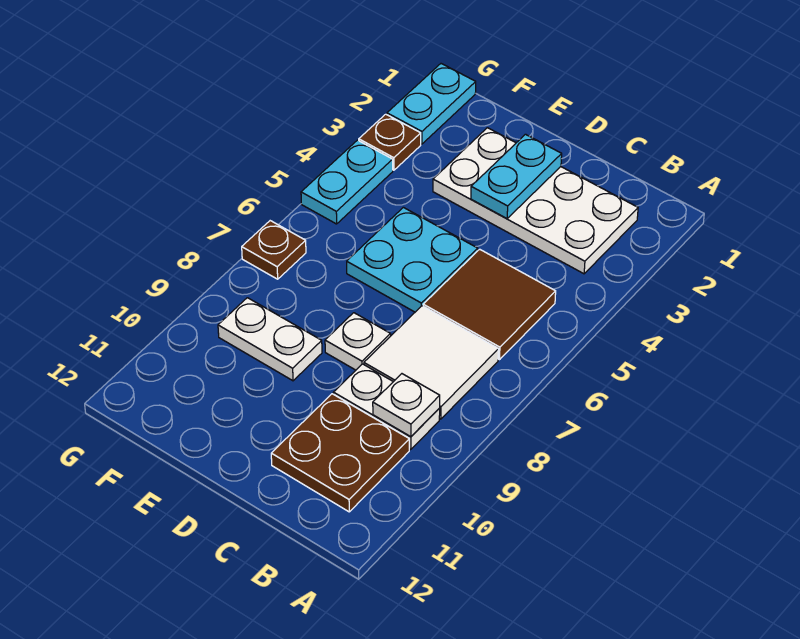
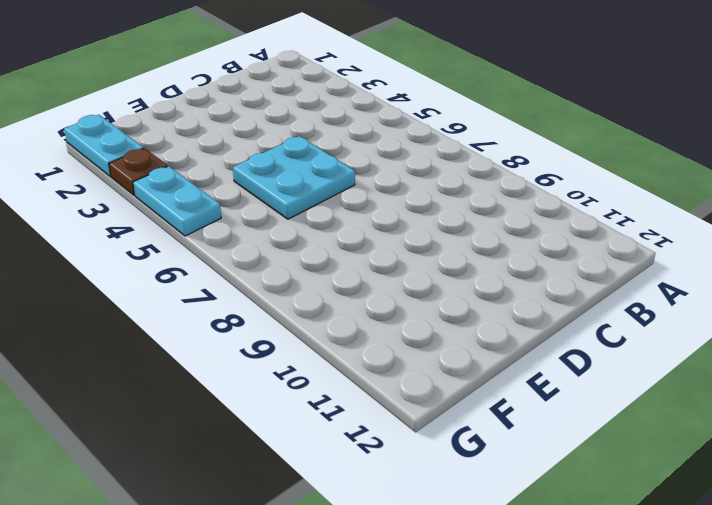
none -> white 2x4 plate [433,128,638,274]
none -> brown 2x2 tile [423,249,556,360]
none -> white 2x2 tile [364,306,499,419]

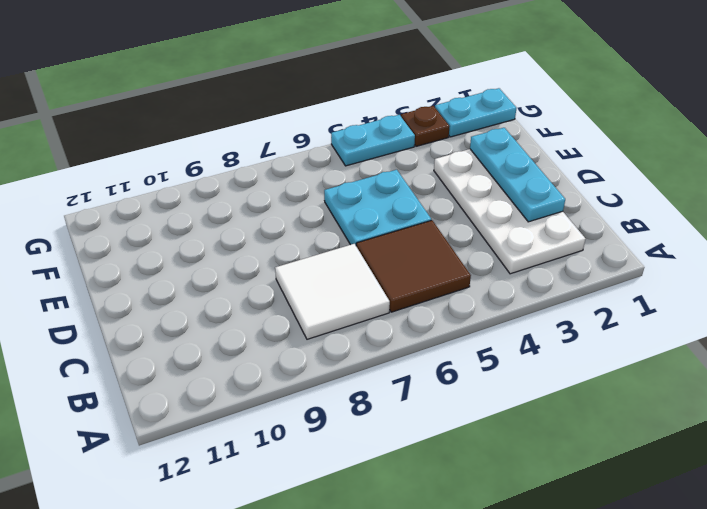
cyan 1x3 plate [470,128,565,222] -> cyan 1x2 plate [471,134,562,218]
none -> white 1x2 plate [334,364,440,450]
none -> brown 2x2 plate [271,394,409,512]
none -> white 1x1 plate [325,313,391,370]

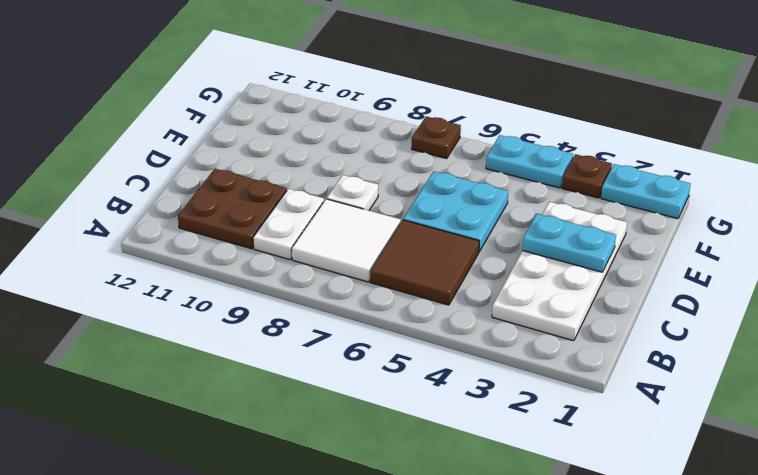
none -> white 1x2 plate [218,298,322,381]
none -> white 1x1 plate [373,374,440,437]

